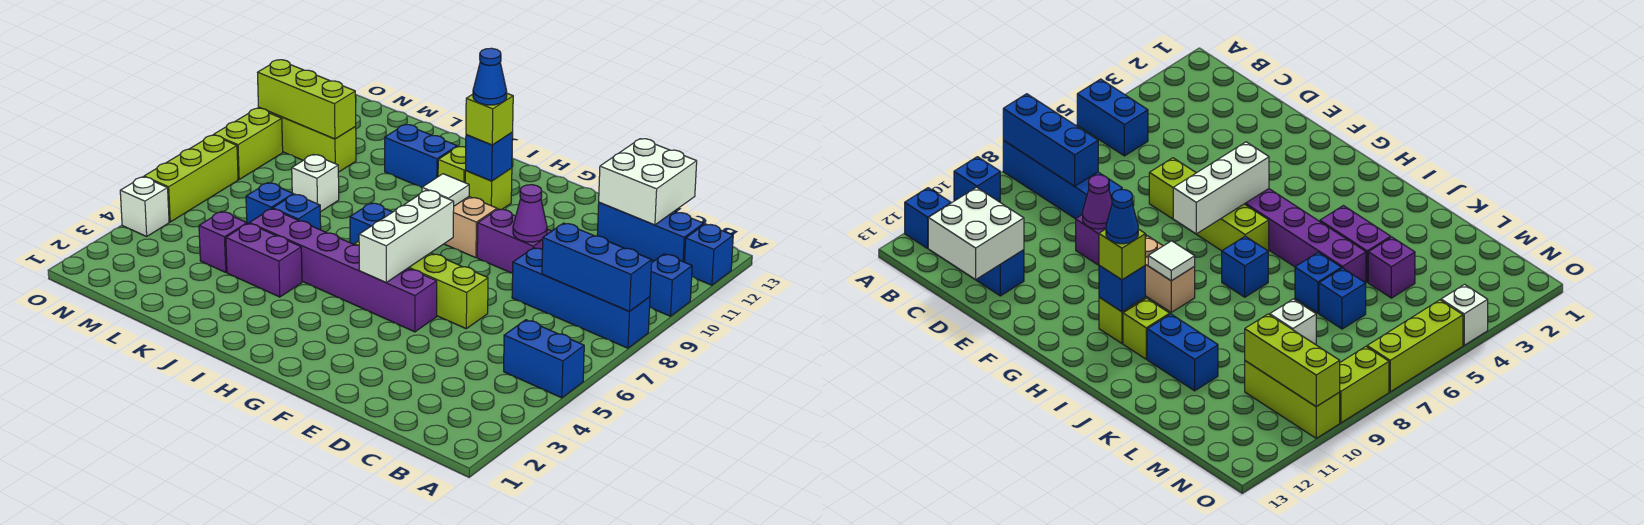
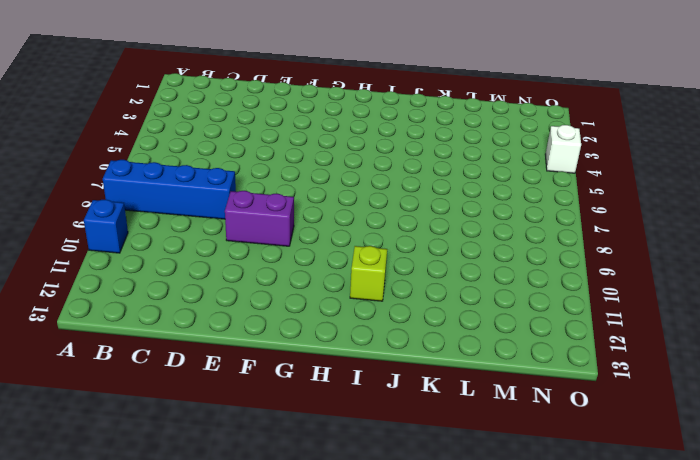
none -> blue 1x2 brick [504,320,584,398]
none -> blue 1x1 brick [684,224,733,285]
none -> blue 1x3 brick [597,203,704,262]
none -> lime 1x4 brick [355,241,488,329]

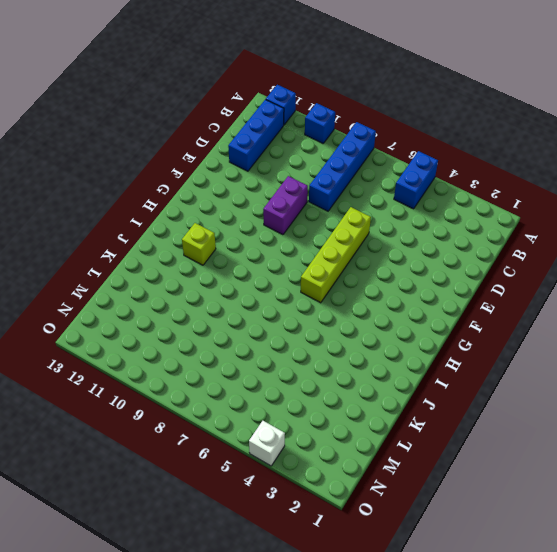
none -> purple 1x6 brick [249,209,437,332]
none -> tan 1x2 brick [444,197,497,258]
none -> lime 1x1 brick [465,168,512,210]
none -> blue 1x1 brick [350,203,392,245]

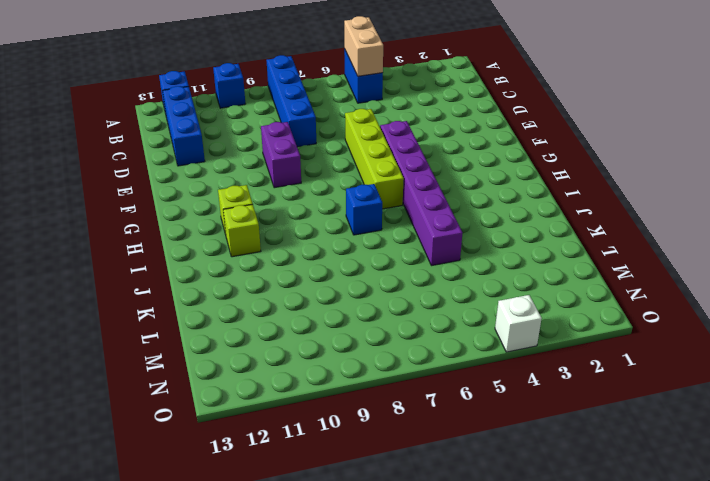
tan 1x2 brick [344,16,383,76] -> tan 1x2 brick moved to [444,197,497,258]
none -> purple 1x2 brick [226,223,302,297]
none -> blue 1x2 brick [385,125,457,187]
none -> blue 1x1 brick [273,194,321,230]
none -> purple 1x1 brick [199,212,247,272]

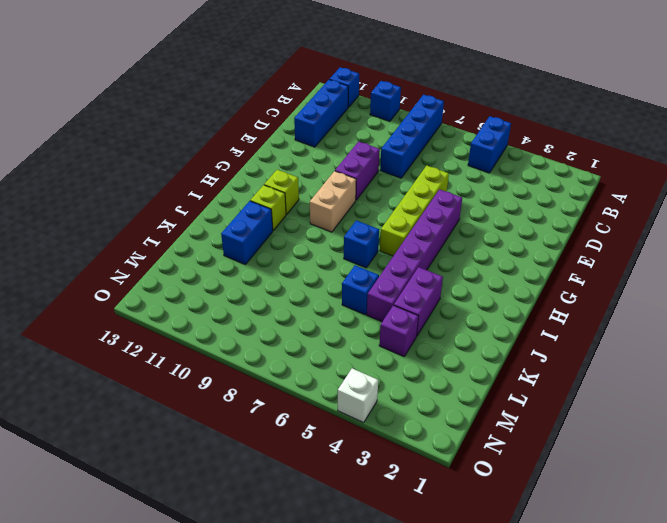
none -> blue 1x1 brick [246,183,293,224]
none -> white 1x1 brick [292,155,339,212]
none -> lime 1x3 brick [268,111,356,172]
none -> lime 1x3 brick [144,135,238,222]

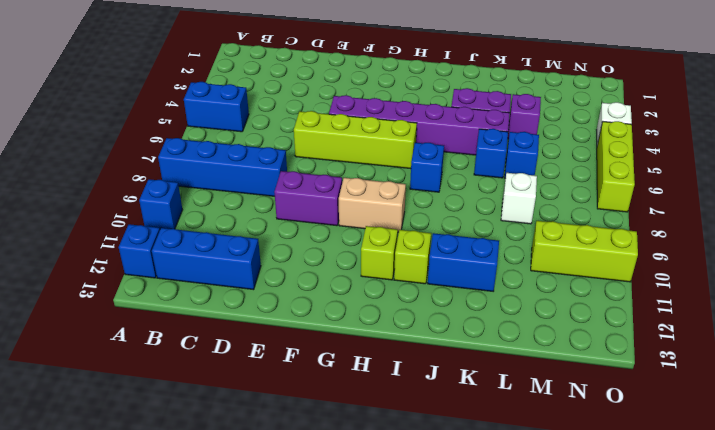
none -> lime 1x2 brick [214,108,283,179]
none -> blue 1x3 brick [542,223,652,312]
none -> white 2x2 brick [599,139,697,225]
none -> purple 1x1 cone [513,185,547,242]

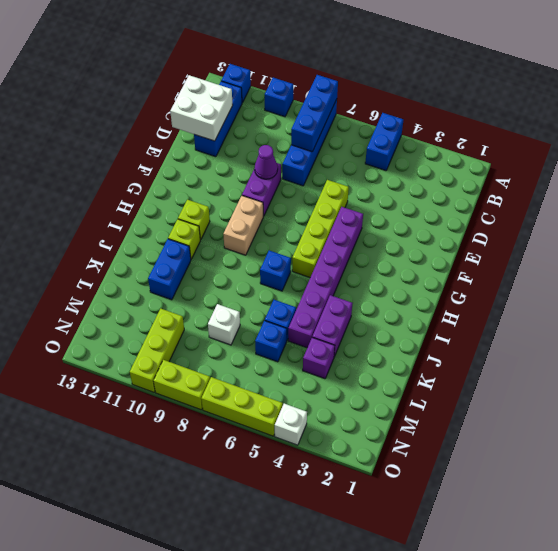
none -> white 1x3 brick [359,190,454,282]
none -> white 1x1 tile [422,174,469,206]
none -> blue 1x1 brick [465,132,513,181]
none -> lime 1x3 brick [258,60,356,139]

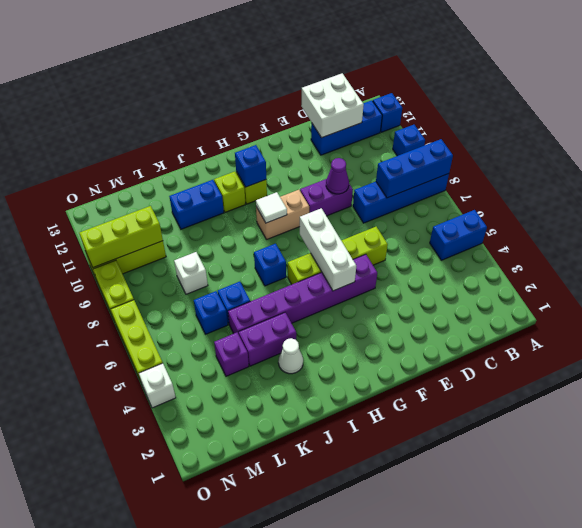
white 1x1 cone [278,338,303,374] -> none
none -> lime 1x1 brick [466,93,513,145]
none -> blue 1x1 cone [473,48,507,105]

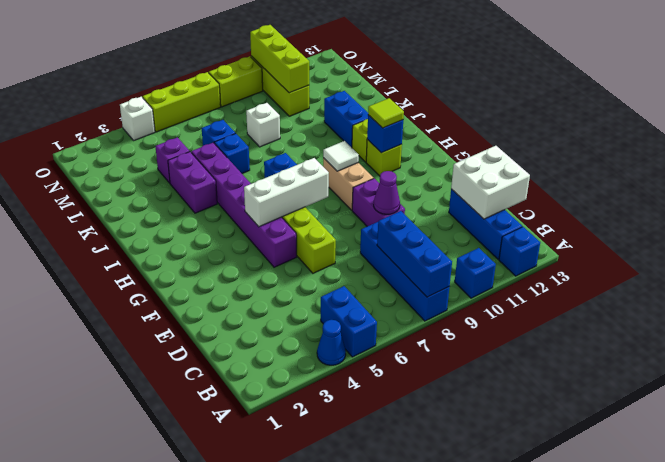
blue 1x1 cone [317,320,346,365] -> blue 1x1 cone moved to [473,48,507,105]
lime 1x1 tile [368,98,404,128] -> lime 1x1 brick [466,93,513,145]

